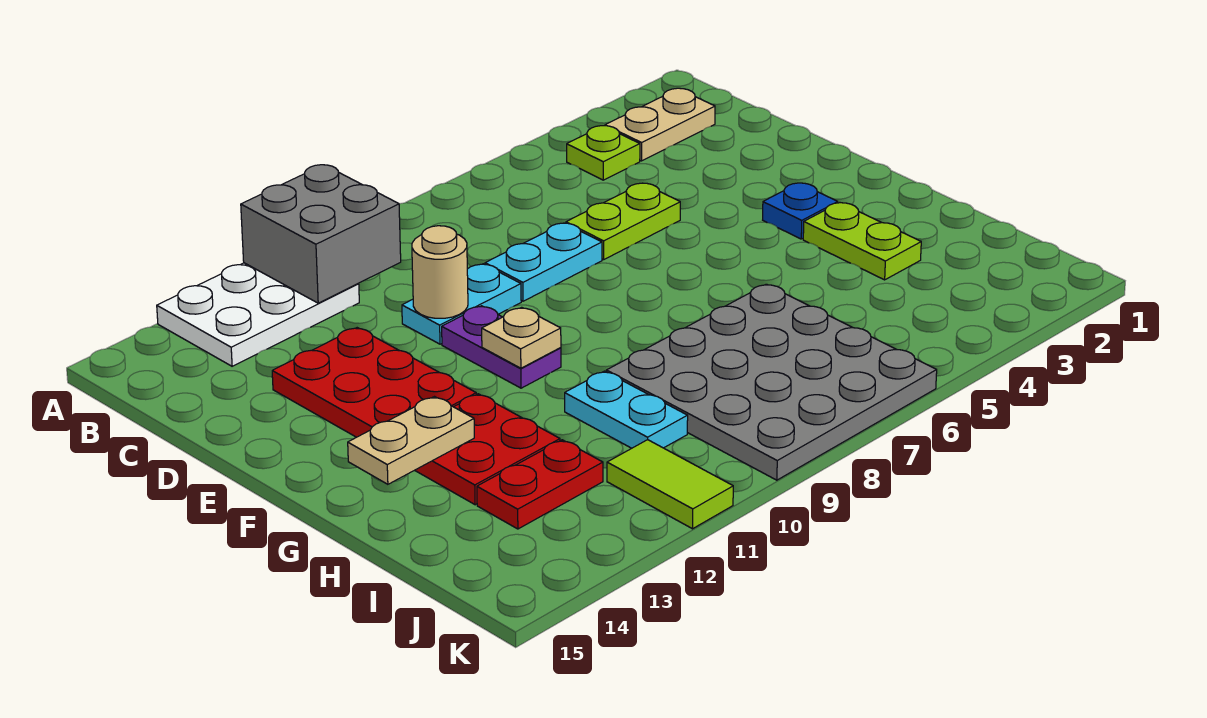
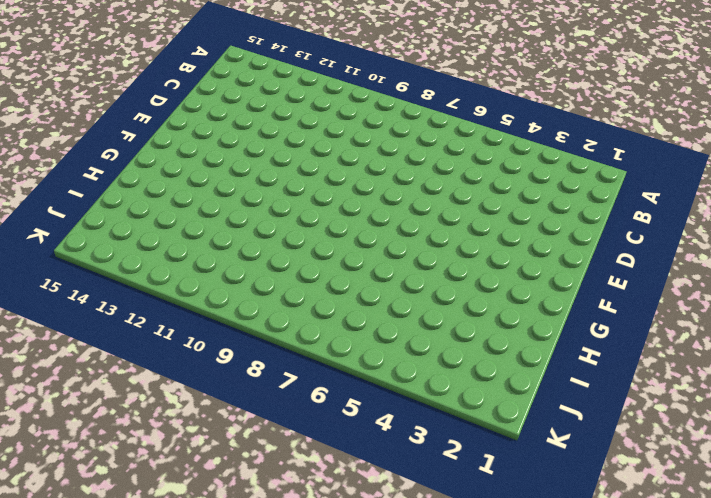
none -> white 2x3 plate [157,263,359,366]
none -> tan 1x2 plate [605,88,715,161]
none -> lime 1x1 plate [567,126,640,180]

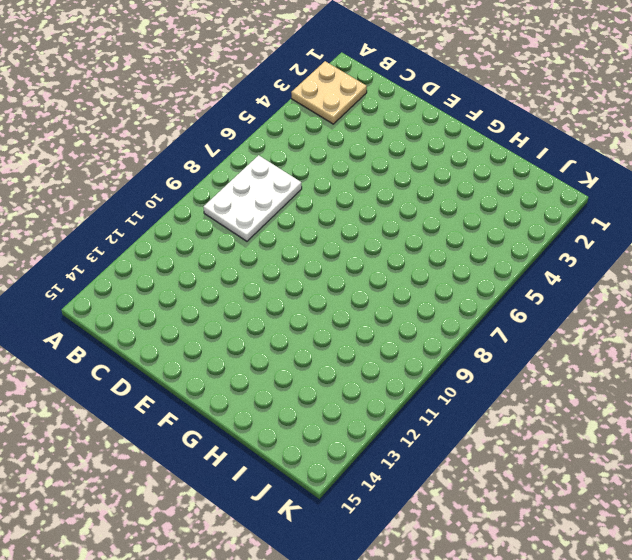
tan 2x2 plate [291,61,367,124] -> tan 1x2 plate [605,88,715,161]
white 2x3 plate [204,155,302,241] -> white 2x3 plate moved to [157,263,359,366]
none -> lime 1x1 plate [567,126,640,180]
none -> lime 1x2 plate [566,183,680,260]
none -> cyan 1x2 plate [485,223,602,301]

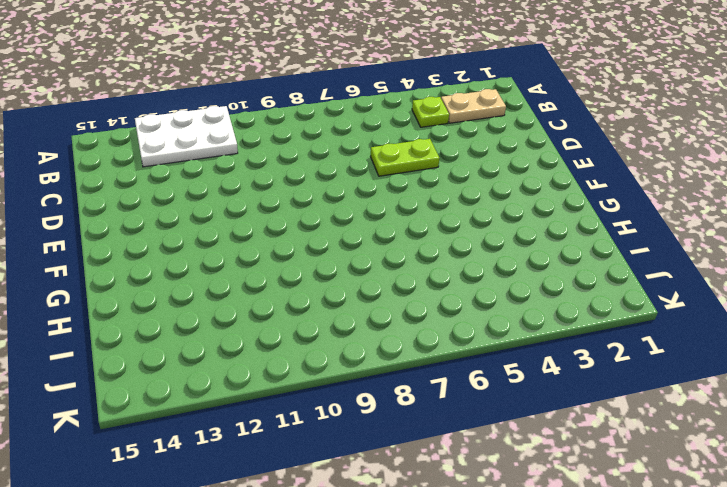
none -> cyan 1x2 plate [485,223,602,301]
none -> cyan 1x2 plate [402,264,521,344]
none -> red 2x3 plate [272,328,476,437]

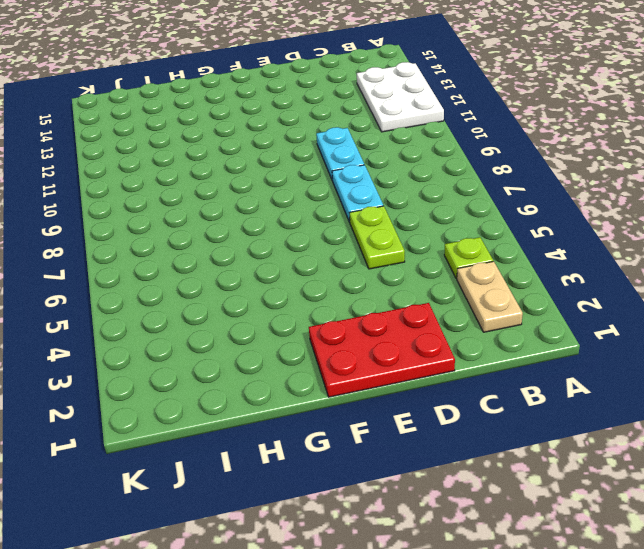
red 2x3 plate [309,303,455,397] -> red 2x3 plate moved to [272,328,476,437]
none -> purple 1x2 plate [442,306,561,388]
none -> blue 1x1 plate [763,183,838,239]
none -> lime 1x2 plate [803,203,921,280]

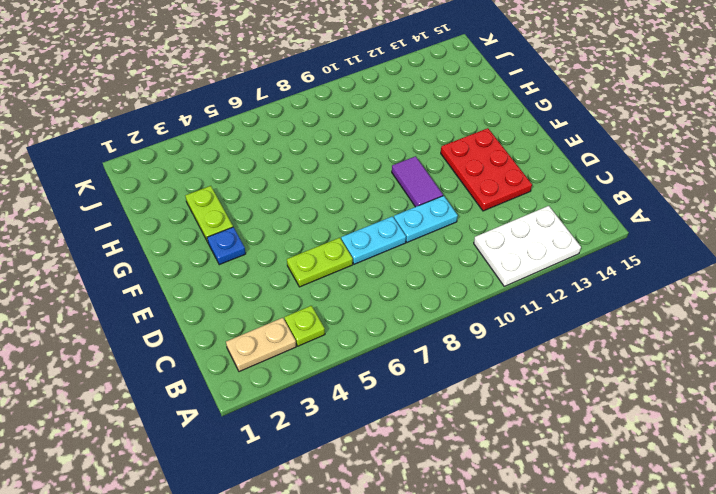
purple 1x2 tile [392,156,443,207] -> purple 1x2 plate [442,306,561,388]
none -> red 2x2 plate [415,394,560,505]
none -> grey 4x4 plate [606,284,937,480]
none -> cyan 1x2 plate [565,371,688,448]

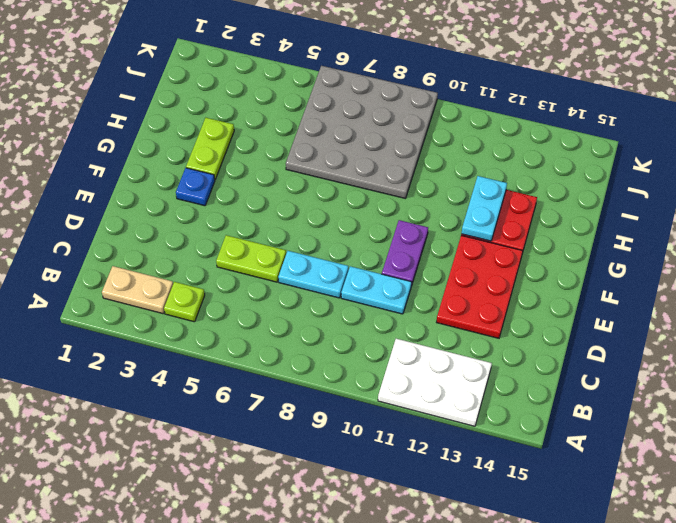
cyan 1x2 plate [462,176,507,241] -> cyan 1x2 plate moved to [565,371,688,448]
none -> red 1x2 plate [477,440,603,529]
none -> lime 1x2 tile [607,440,733,529]
none -> grey 2x2 brick [241,165,401,303]

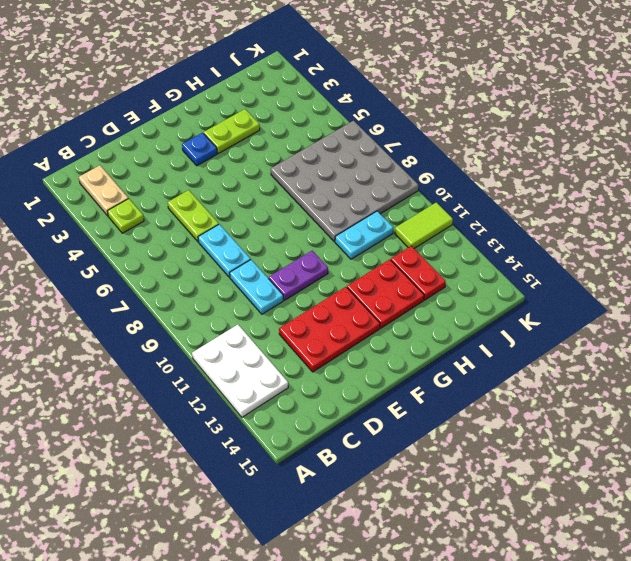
none -> grey 2x2 brick [241,165,401,303]
none -> tan 1x1 round brick [412,226,468,318]
none -> tan 1x1 plate [482,307,561,368]

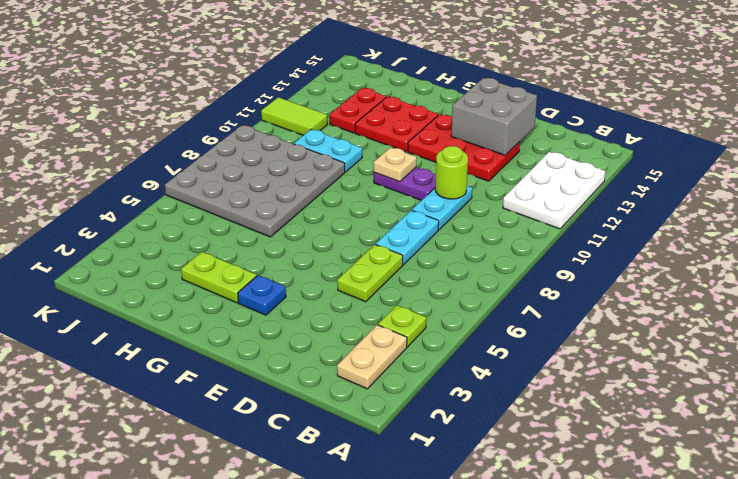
lime 1x1 round brick [435,146,468,199] -> tan 1x1 round brick [412,226,468,318]
grey 2x2 brick [451,78,537,155] -> grey 2x2 brick moved to [241,165,401,303]
none -> tan 1x2 plate [348,397,474,484]

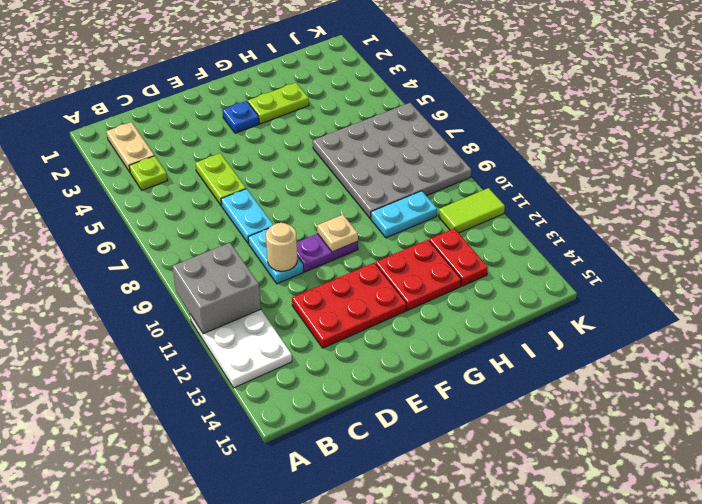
none -> tan 1x2 plate [348,397,474,484]

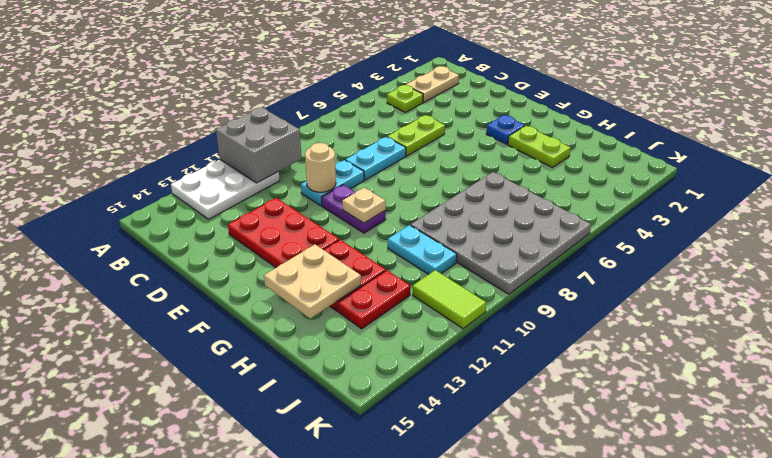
tan 2x2 plate [264,244,361,318] -> tan 1x2 plate [348,397,474,484]

